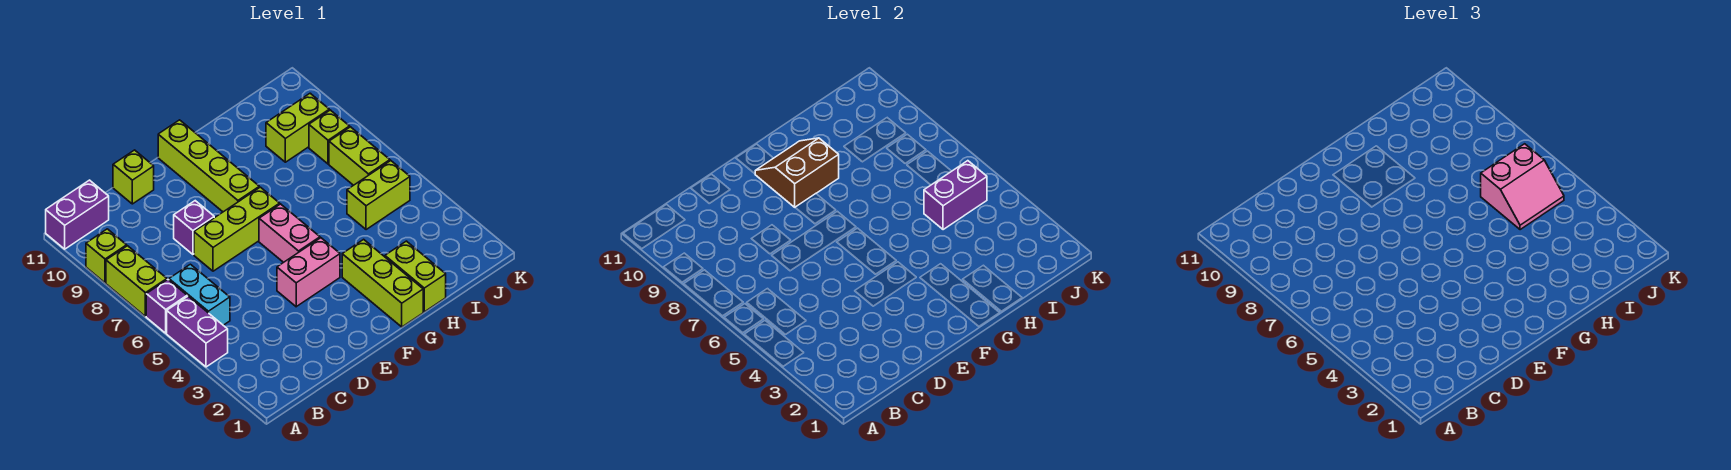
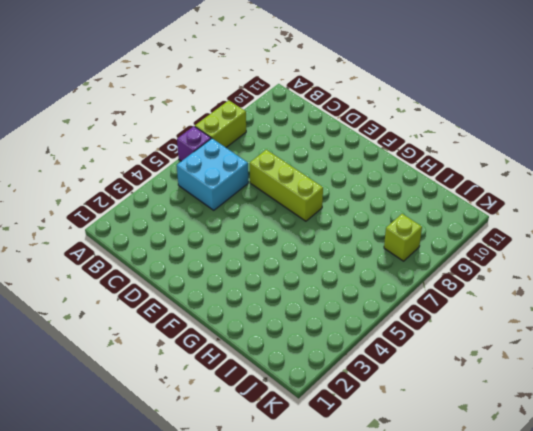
cyan 2x2 brick [177,139,248,210] -> cyan 1x2 brick [169,264,230,325]
none -> purple 1x2 brick [167,296,228,367]
none -> lime 1x1 brick [86,229,127,283]
none -> purple 1x2 brick [46,180,109,249]

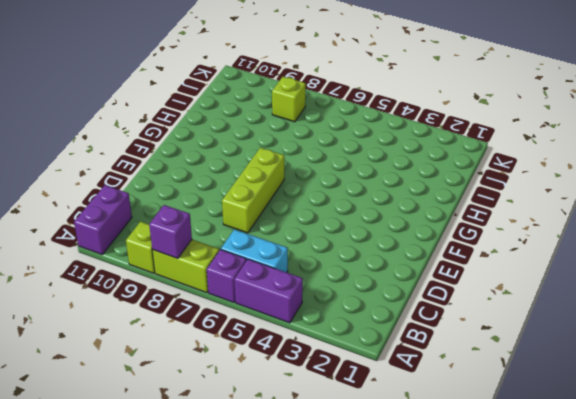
purple 1x1 brick [149,205,192,259] -> purple 1x1 brick moved to [174,201,214,254]
none -> lime 1x1 brick [113,150,154,204]
none -> pink 1x2 brick [277,238,340,307]
none -> pink 1x2 brick [259,204,320,262]

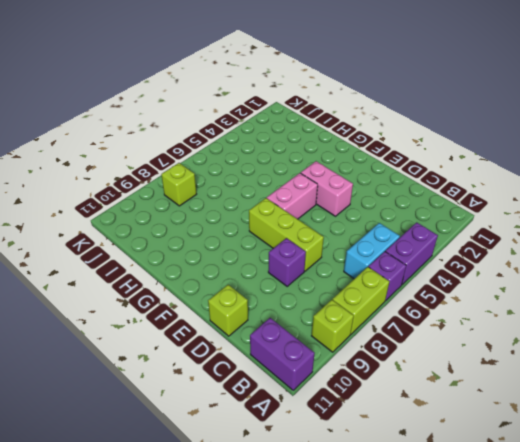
none -> lime 1x4 brick [158,120,259,212]
none -> lime 1x3 brick [342,239,423,327]
none -> lime 1x2 brick [385,241,446,312]

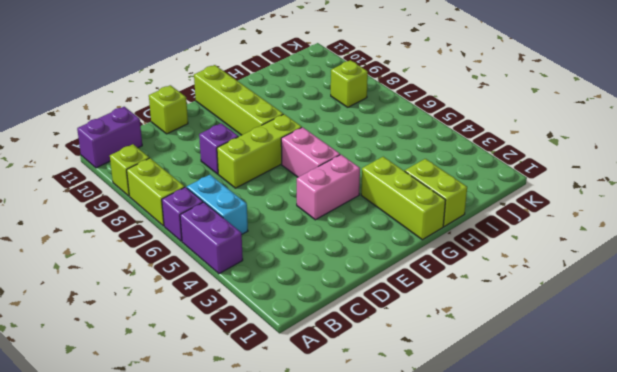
none -> lime 1x2 brick [347,161,410,230]
none -> lime 1x2 brick [266,93,329,162]
none -> lime 1x2 brick [329,127,390,185]

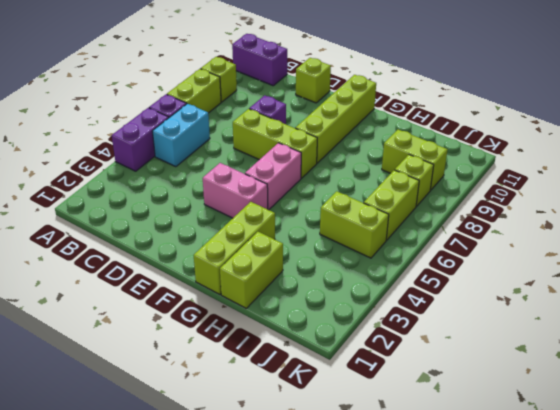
none -> brown 2x2 slope [755,138,839,207]
none -> purple 1x2 brick [924,161,987,230]
none -> pink 2x2 slope [1481,144,1564,230]

